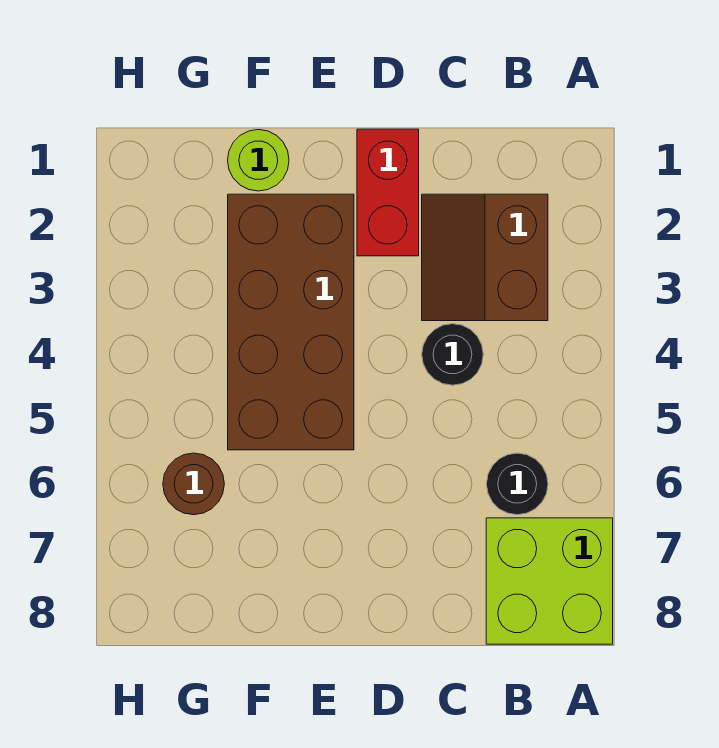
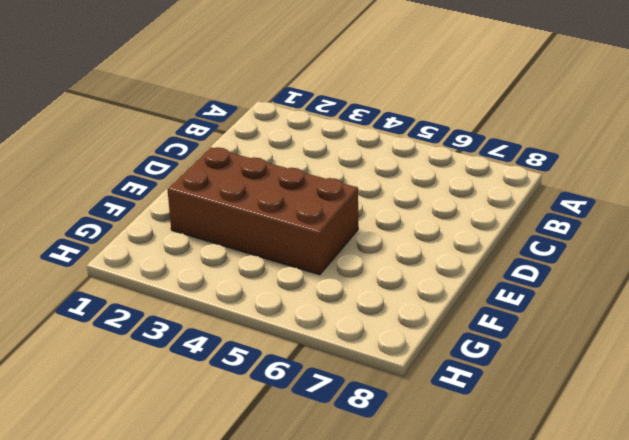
none -> lime 2x2 brick [486,518,613,644]
none -> brown 2x2 slope [422,194,548,321]

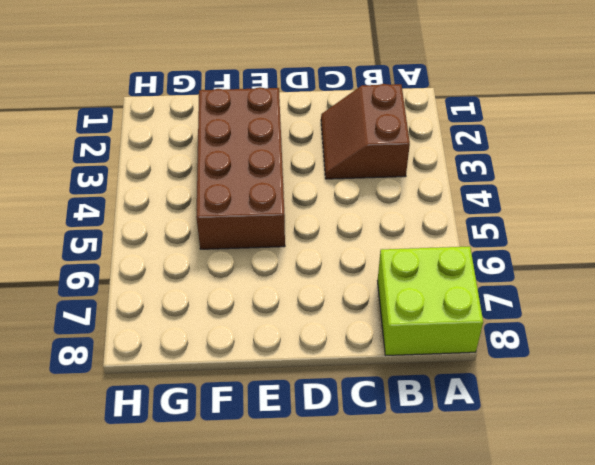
none -> black 1x1 round brick [487,453,548,515]
none -> black 1x1 round brick [422,324,483,385]

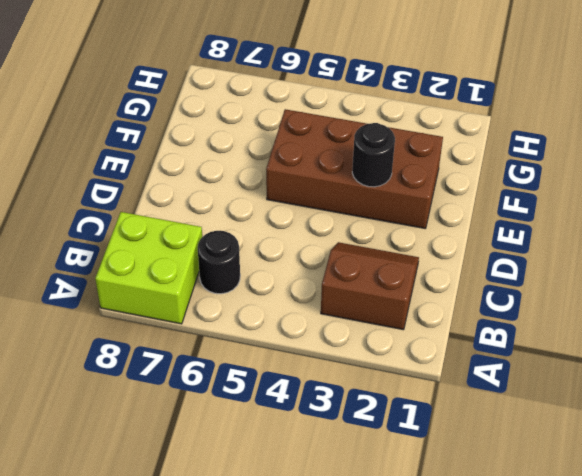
black 1x1 round brick [352,123,395,187] -> black 1x1 round brick moved to [422,324,483,385]
none -> red 1x2 brick [357,129,419,256]
none -> lime 1x1 round brick [228,130,289,191]

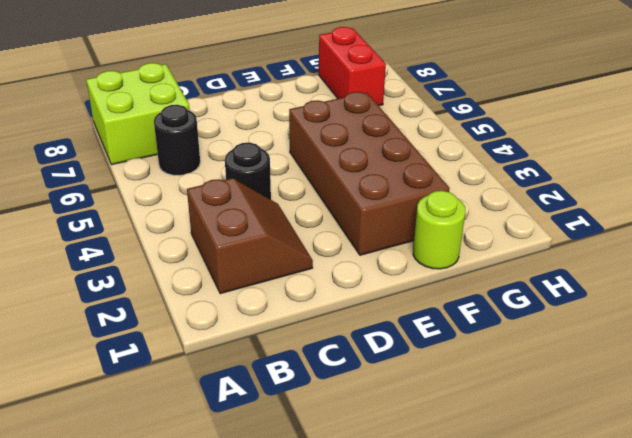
red 1x2 brick [319,27,386,106] -> red 1x2 brick moved to [357,129,419,256]
none -> brown 1x1 round brick [163,453,224,515]

